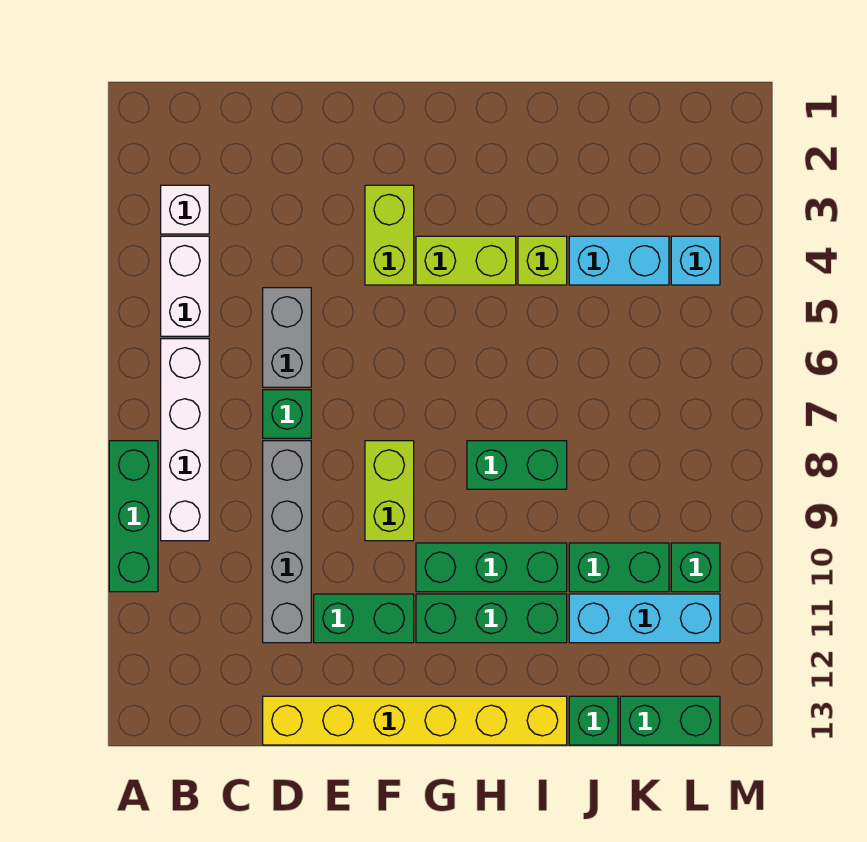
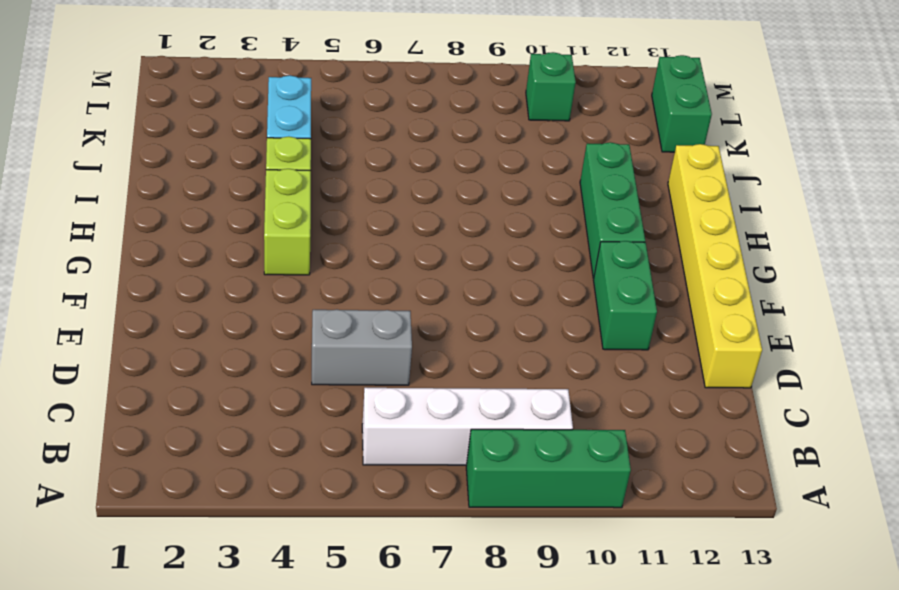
none -> white 1x1 brick [161,185,209,234]
none -> white 1x2 brick [161,236,209,336]
none -> green 1x1 brick [263,390,311,438]

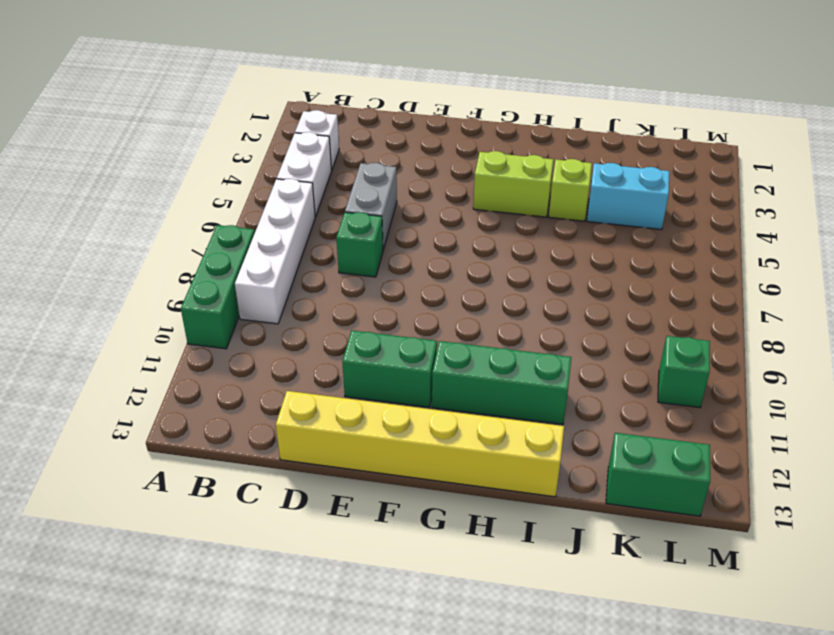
none -> grey 1x4 brick [263,441,311,643]
none -> lime 1x2 brick [365,185,414,285]
none -> lime 1x2 brick [365,441,414,541]

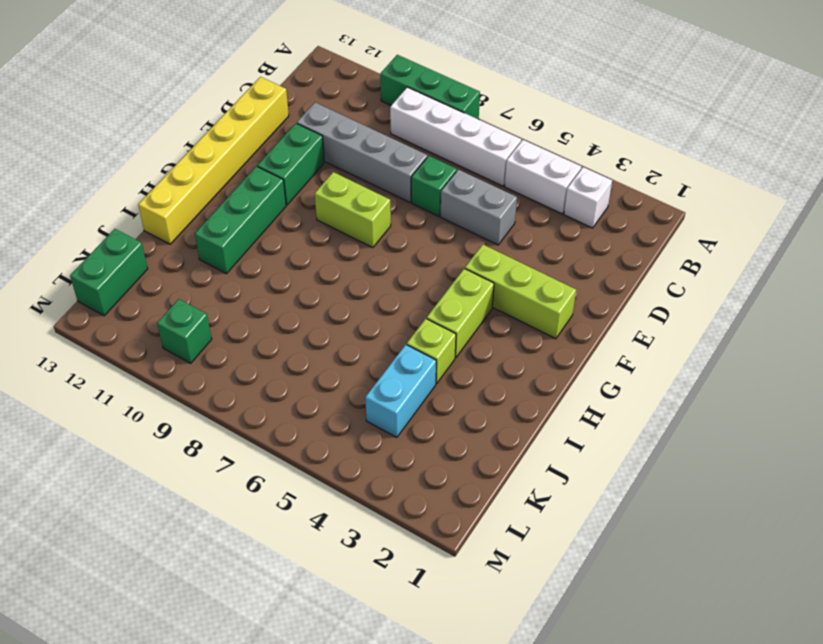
lime 1x3 brick [465,245,576,339] -> lime 1x2 brick [365,185,414,285]
none -> green 1x3 brick [416,543,567,592]
none -> green 1x2 brick [467,441,567,489]
none -> green 1x2 brick [569,543,669,592]

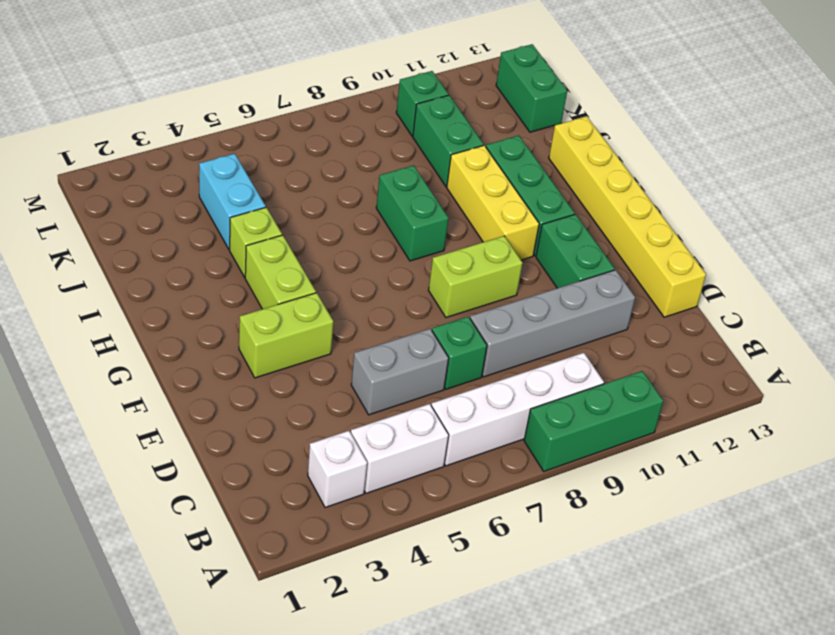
yellow 1x3 brick [447,145,539,260] -> green 1x3 brick [416,543,567,592]
none -> cyan 1x3 brick [569,594,720,643]
none -> green 1x1 brick [569,696,618,745]
none -> cyan 1x1 brick [671,236,720,285]

